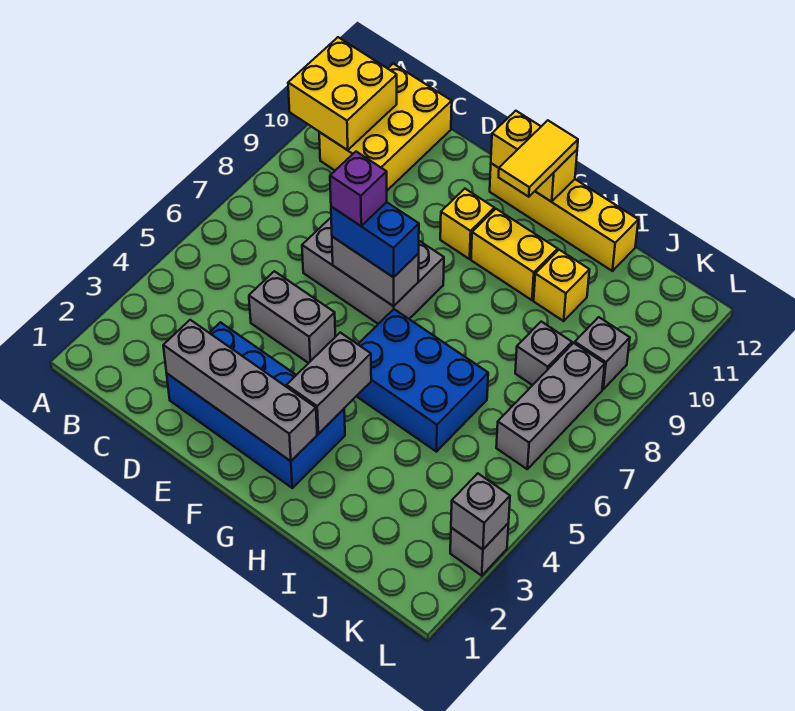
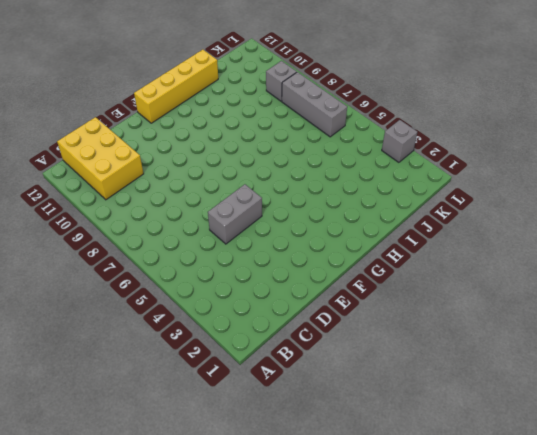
none -> blue 2x4 brick [167,322,345,488]
none -> grey 2x3 brick [302,218,444,324]
none -> yellow 1x1 brick [440,189,494,259]

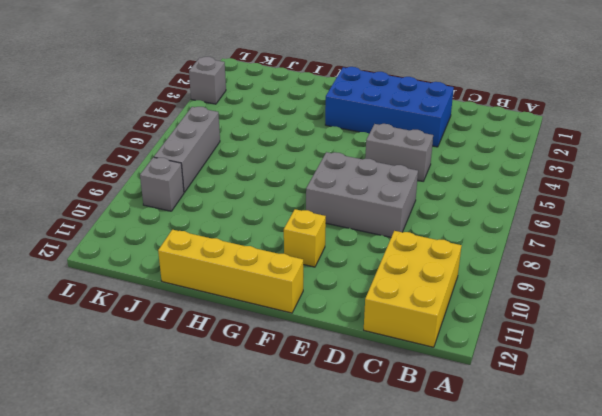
none -> blue 2x3 brick [357,309,488,452]
none -> yellow 1x2 brick [471,209,557,300]
none -> yellow 1x1 brick [534,250,589,321]

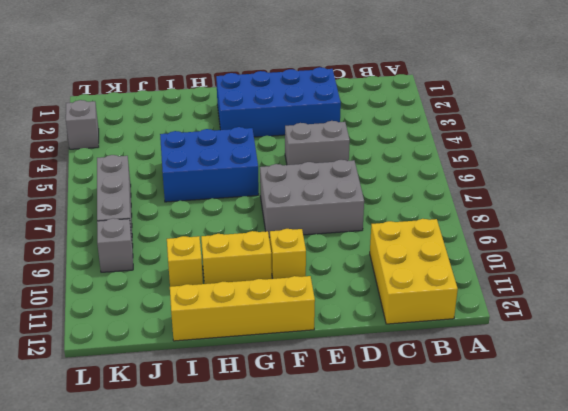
none -> grey 1x1 brick [515,322,572,385]
none -> yellow 2x2 brick [288,37,397,150]
none -> grey 1x4 brick [163,320,317,461]

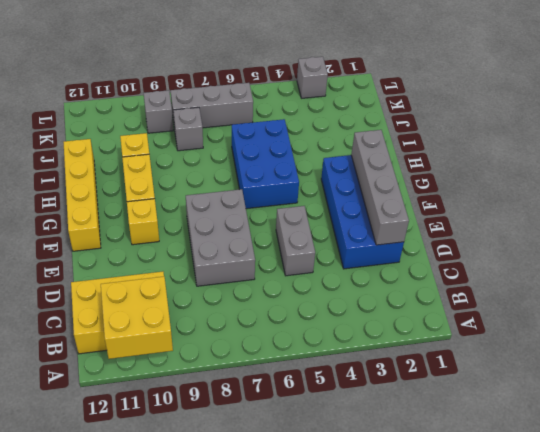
none -> grey 1x2 brick [332,237,419,306]
none -> yellow 1x2 brick [491,111,577,202]
none -> grey 1x2 brick [287,333,371,434]

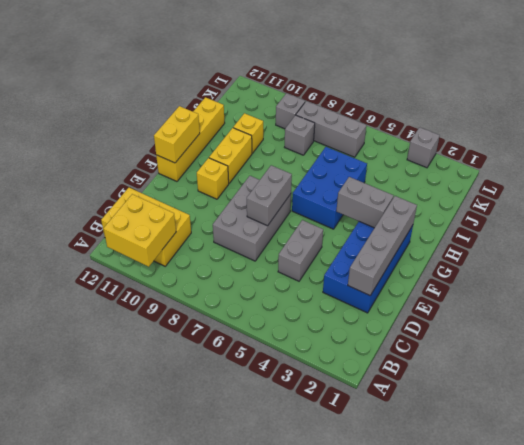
none -> grey 1x1 brick [451,473,510,549]
none -> blue 1x2 brick [331,202,419,277]
none -> yellow 1x2 tile [499,120,578,197]

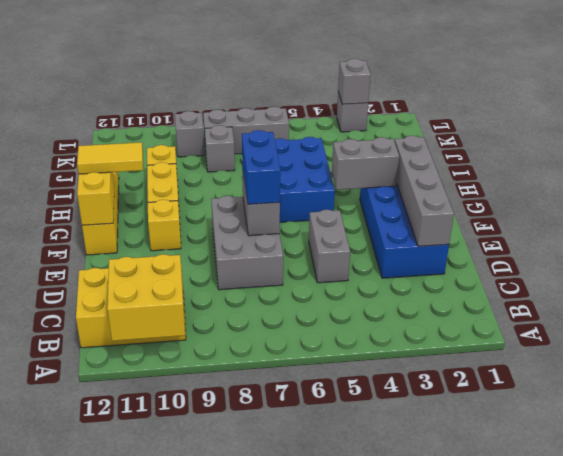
none -> purple 1x1 brick [330,152,387,226]

